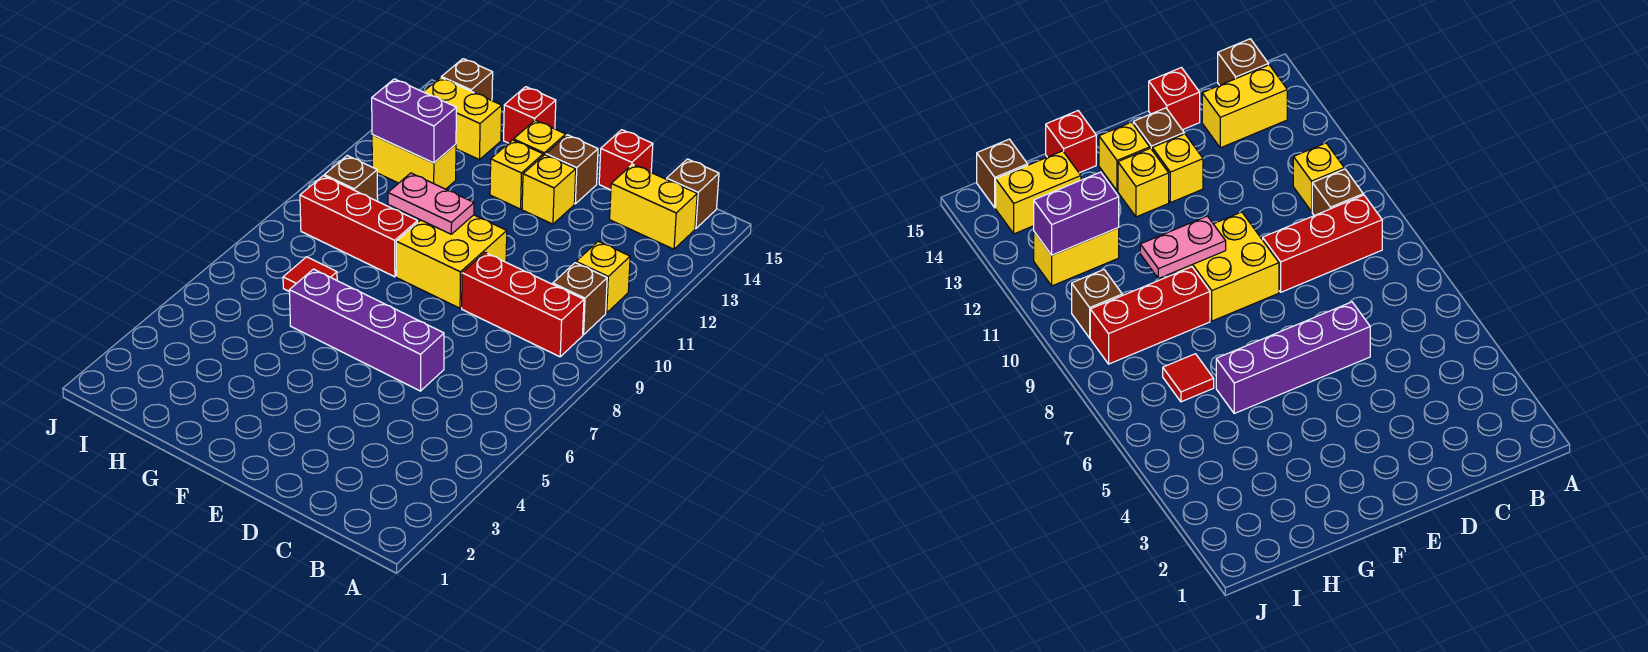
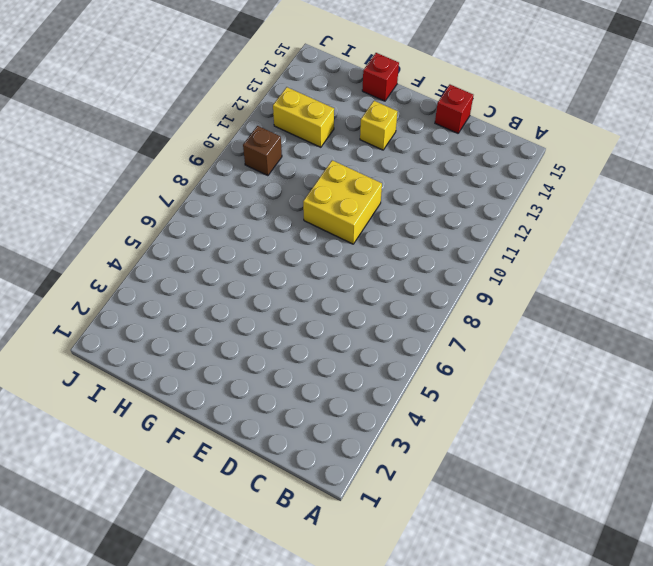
none -> red 1x3 brick [462,253,584,357]
none -> brown 1x1 brick [553,263,607,335]
none -> yellow 1x1 brick [576,241,630,313]

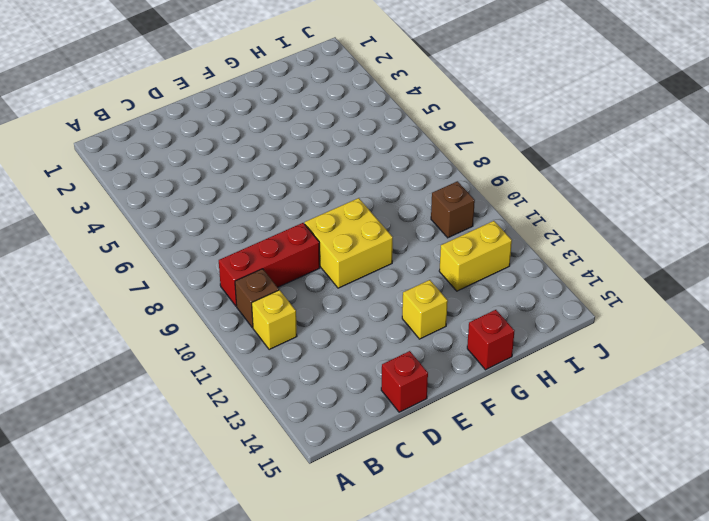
none -> yellow 1x2 brick [610,164,697,249]
none -> brown 1x1 brick [667,159,719,229]
none -> purple 1x4 brick [289,269,444,391]

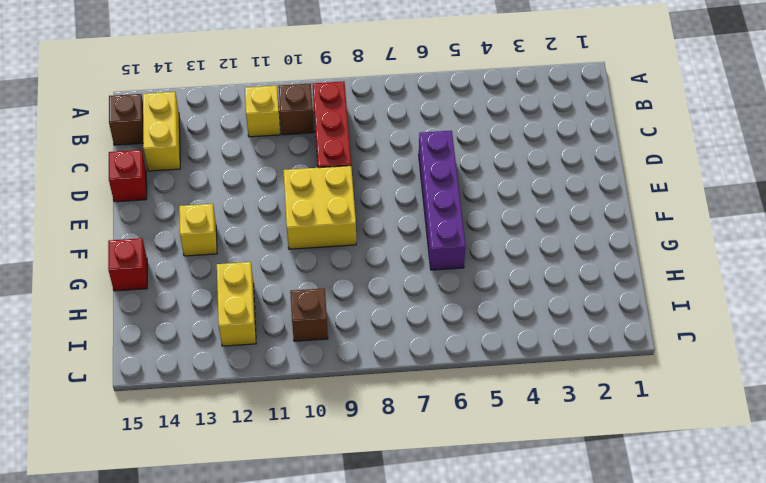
none -> yellow 1x1 brick [522,155,576,224]
none -> brown 1x1 brick [546,135,598,204]
none -> yellow 1x1 brick [514,120,566,156]

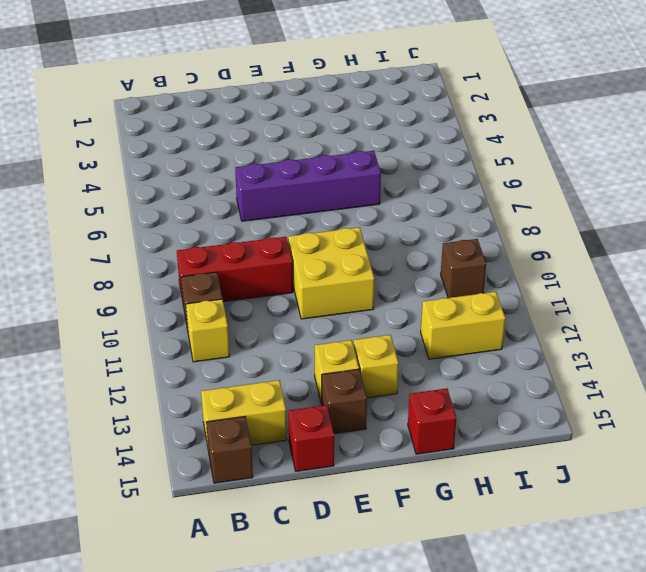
none -> yellow 1x1 brick [514,120,566,156]
none -> red 1x3 brick [300,176,418,277]
none -> red 1x1 tile [283,257,337,291]

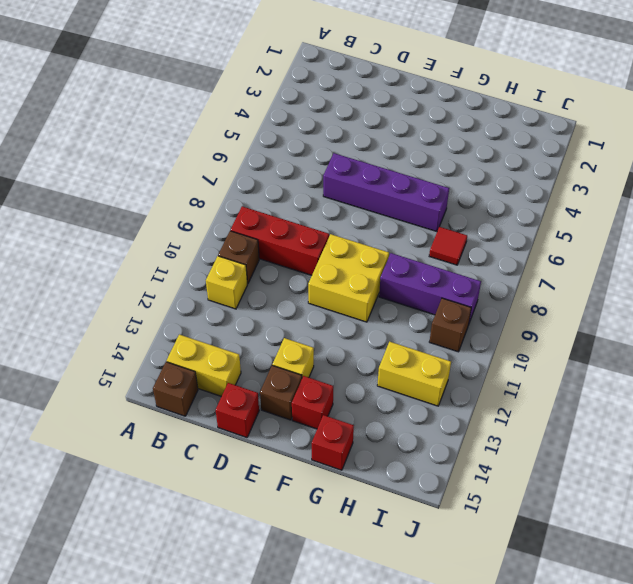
red 1x1 brick [292,376,333,429] -> yellow 1x1 brick [514,120,566,156]
purple 1x3 brick [379,253,481,325] -> red 1x3 brick [300,176,418,277]
none -> yellow 1x1 brick [490,140,543,209]
none -> yellow 1x2 brick [424,78,502,160]
none -> brown 1x1 brick [441,59,493,100]

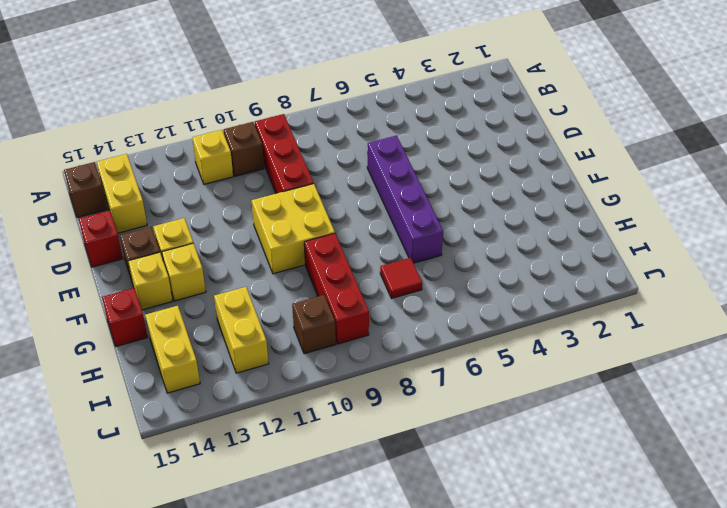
none -> brown 1x1 brick [441,59,493,100]
none -> pink 1x2 plate [388,173,474,234]
none -> purple 1x2 brick [372,79,456,163]

